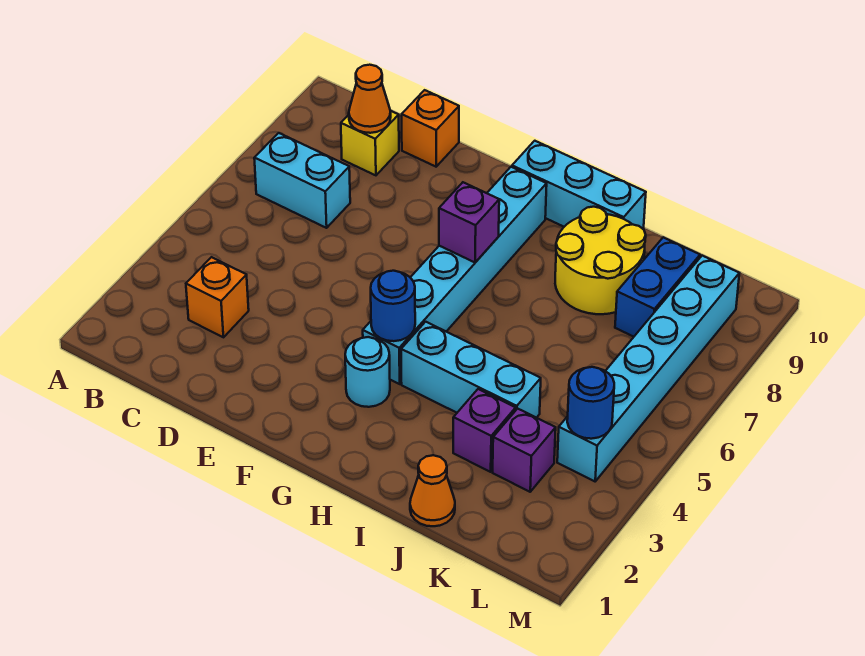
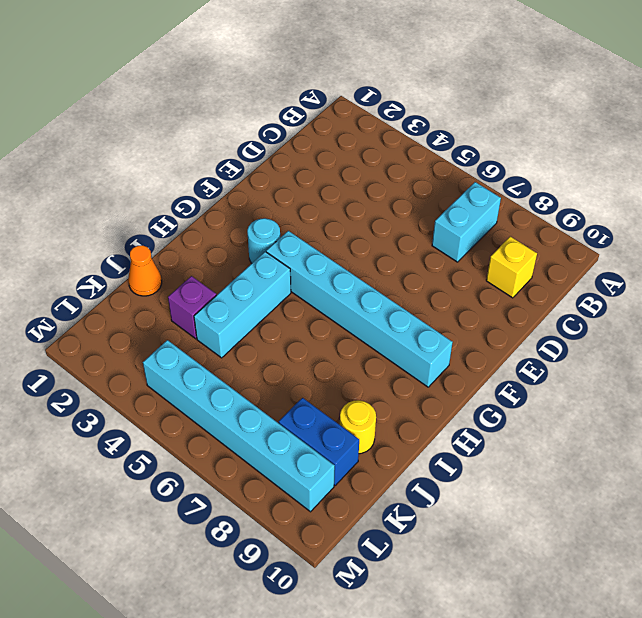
yellow 1x1 round brick [340,400,376,454] -> yellow 2x2 round brick [555,207,646,314]
none -> orange 1x1 brick [186,257,249,337]
none -> orange 1x1 brick [402,90,459,167]
none -> cyan 1x3 brick [512,141,646,229]

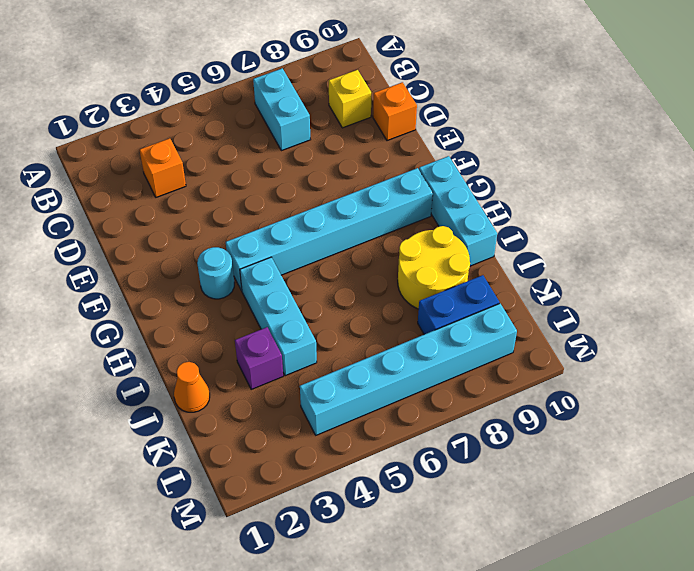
none -> purple 1x1 brick [493,409,556,492]
none -> orange 1x1 cone [349,65,391,133]
none -> blue 1x1 round brick [371,271,415,341]

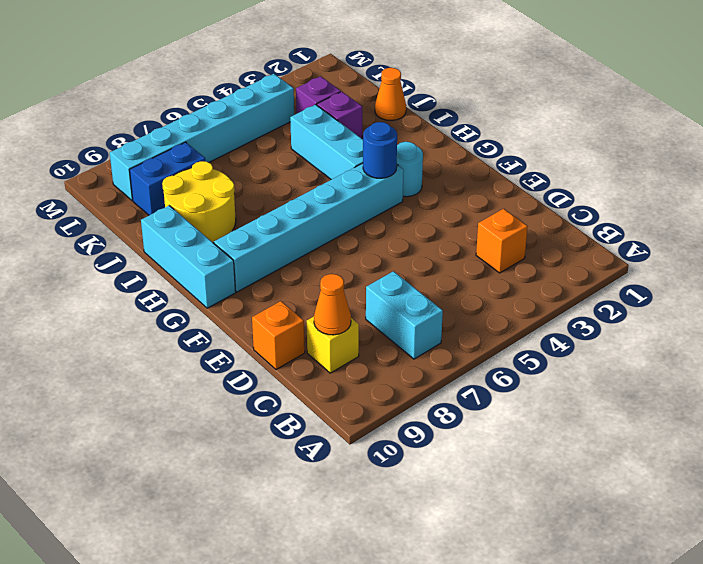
none -> purple 1x1 brick [439,182,499,262]
none -> blue 1x1 round brick [567,367,614,439]

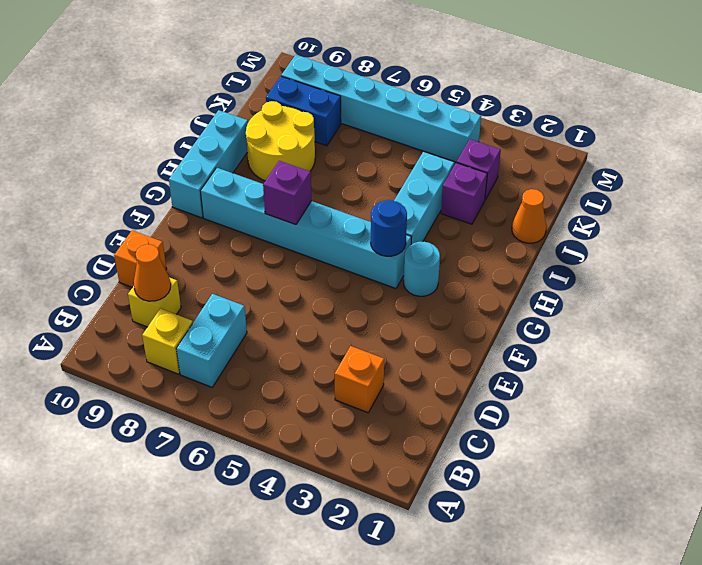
yellow 1x1 brick [142,308,193,374] -> none
none -> blue 1x1 round brick [567,367,614,439]

